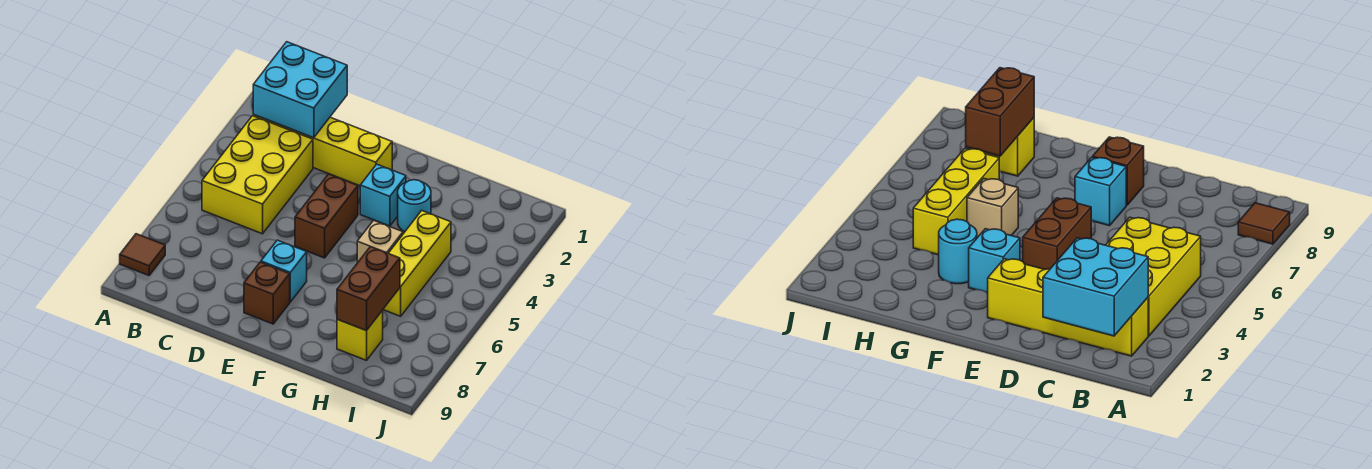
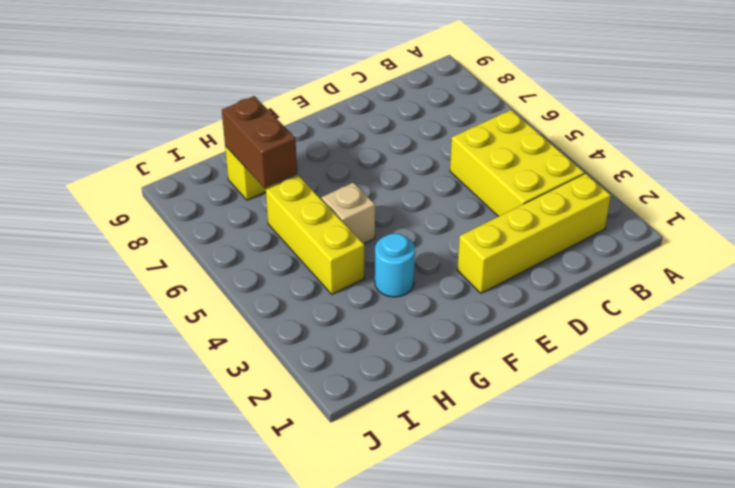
none -> brown 1x1 tile [120,234,165,275]
none -> brown 1x2 brick [295,174,358,258]
none -> cyan 1x1 brick [261,240,307,302]

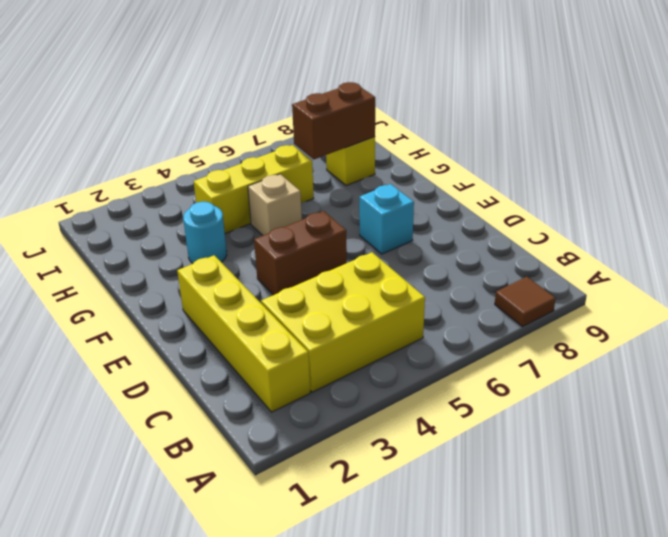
none -> brown 1x1 brick [244,262,290,324]
none -> cyan 1x1 brick [360,164,406,226]
none -> cyan 2x2 brick [253,42,347,138]

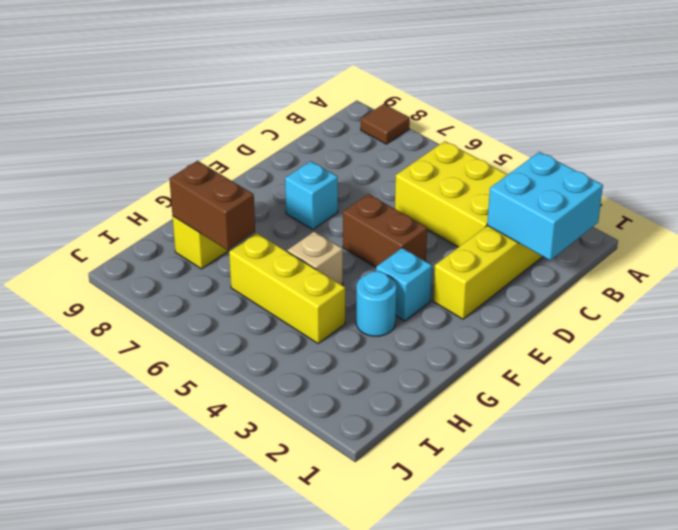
none -> brown 1x1 brick [244,262,290,324]

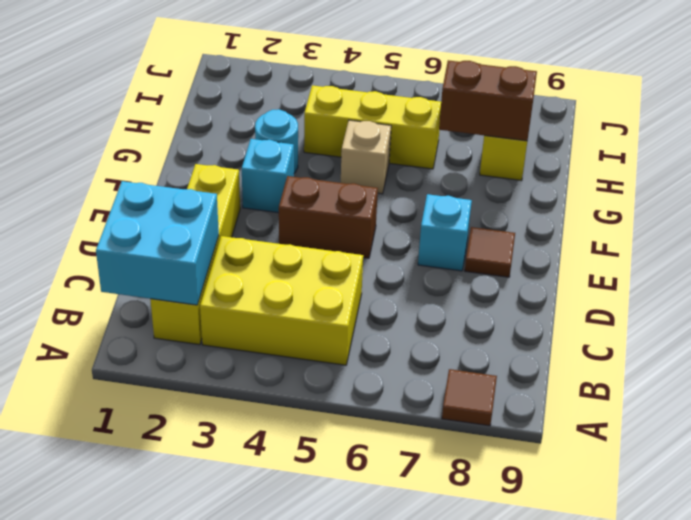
brown 1x1 tile [465,227,515,277] -> brown 1x1 brick [244,262,290,324]

